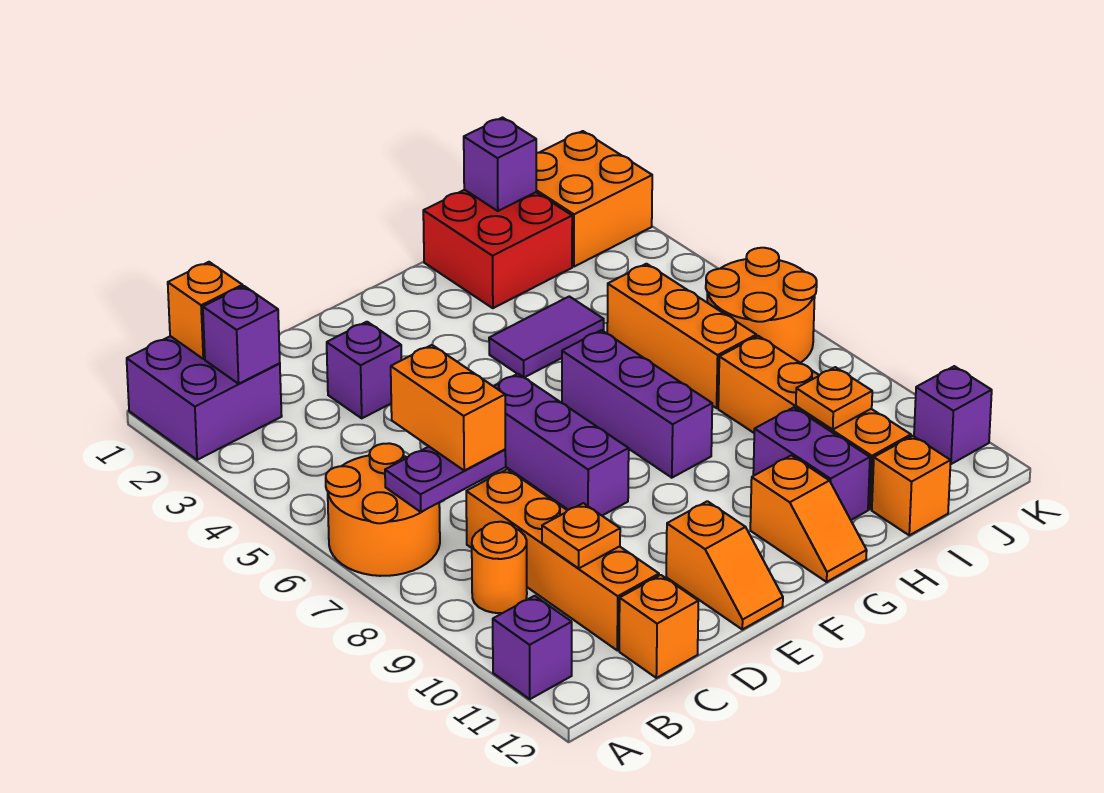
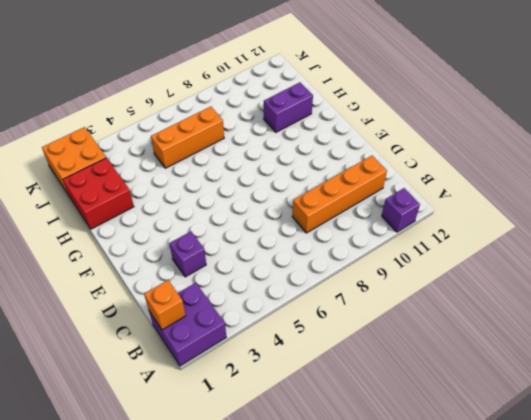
none -> orange 2x2 round brick [326,443,440,576]
none -> orange 1x1 round brick [472,522,527,613]
none -> orange 1x1 brick [619,575,698,678]

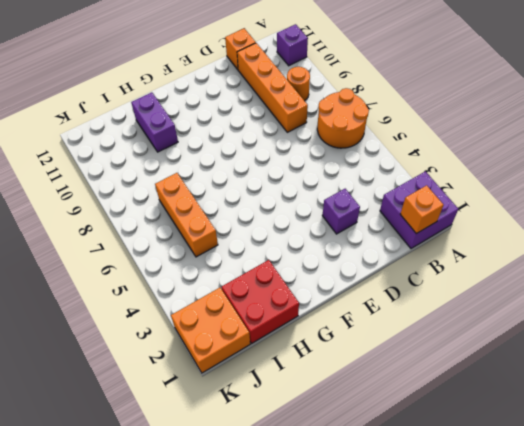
none -> purple 1x3 brick [494,374,629,516]
none -> orange 1x2 slope [666,501,783,629]
none -> purple 1x2 tile [489,296,604,378]

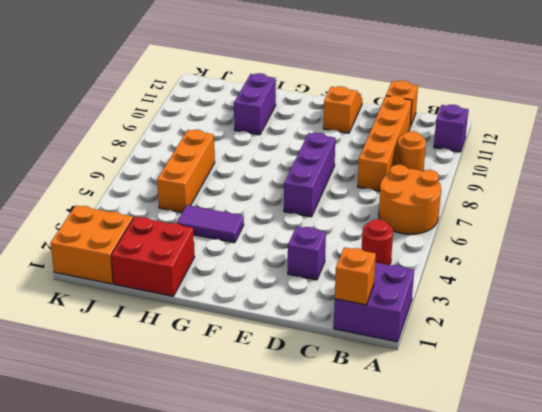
red 1x1 round brick [362,219,393,265] -> none
none -> purple 1x3 brick [562,330,712,478]
none -> orange 1x2 slope [750,455,867,582]
none -> orange 1x4 brick [718,336,911,509]

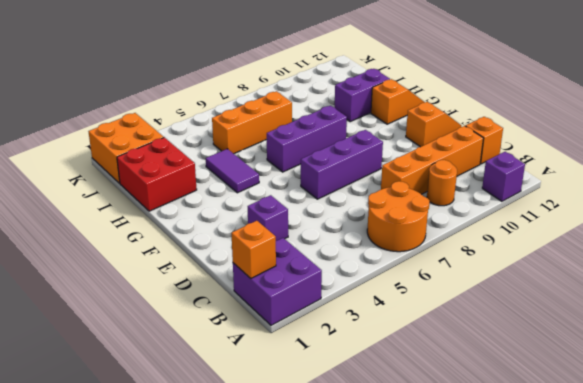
none -> orange 1x4 brick [718,336,911,509]
none -> orange 1x1 brick [872,436,951,535]
none -> orange 2x2 round brick [706,248,817,363]

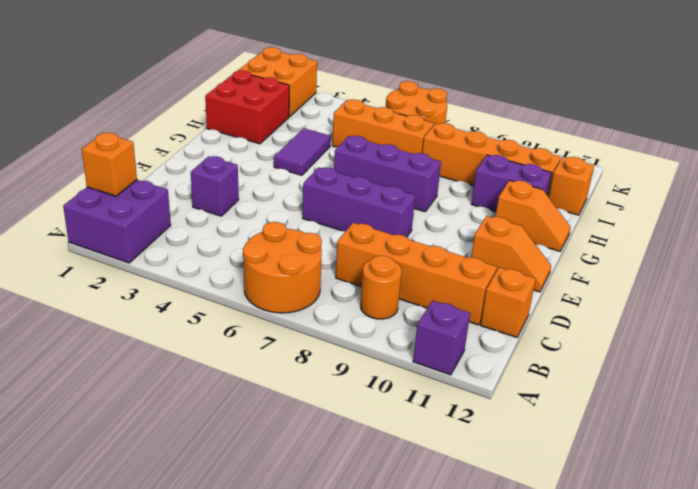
none -> purple 1x1 brick [914,366,992,464]
none -> purple 1x1 brick [203,286,280,384]
none -> purple 1x2 plate [385,447,506,512]

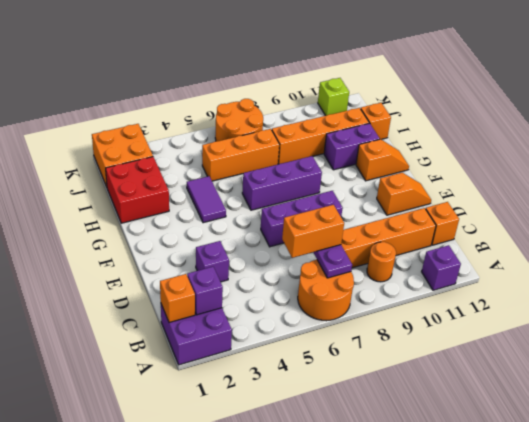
lime 1x1 brick [318,78,349,116] -> purple 1x1 brick [914,366,992,464]
none -> orange 1x1 plate [542,503,620,568]
none -> purple 1x1 brick [464,118,536,211]
none -> orange 1x1 plate [796,367,872,429]

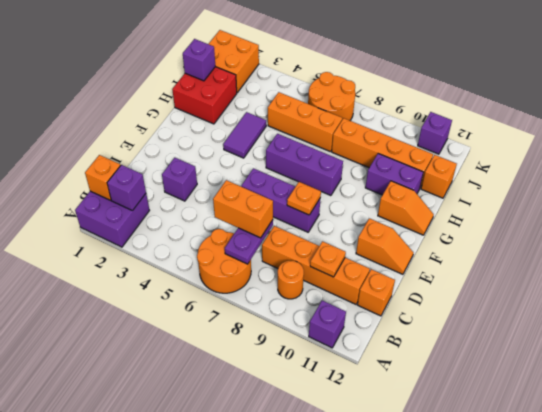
orange 1x1 plate [287,182,321,215] -> orange 1x1 plate moved to [796,367,872,429]

